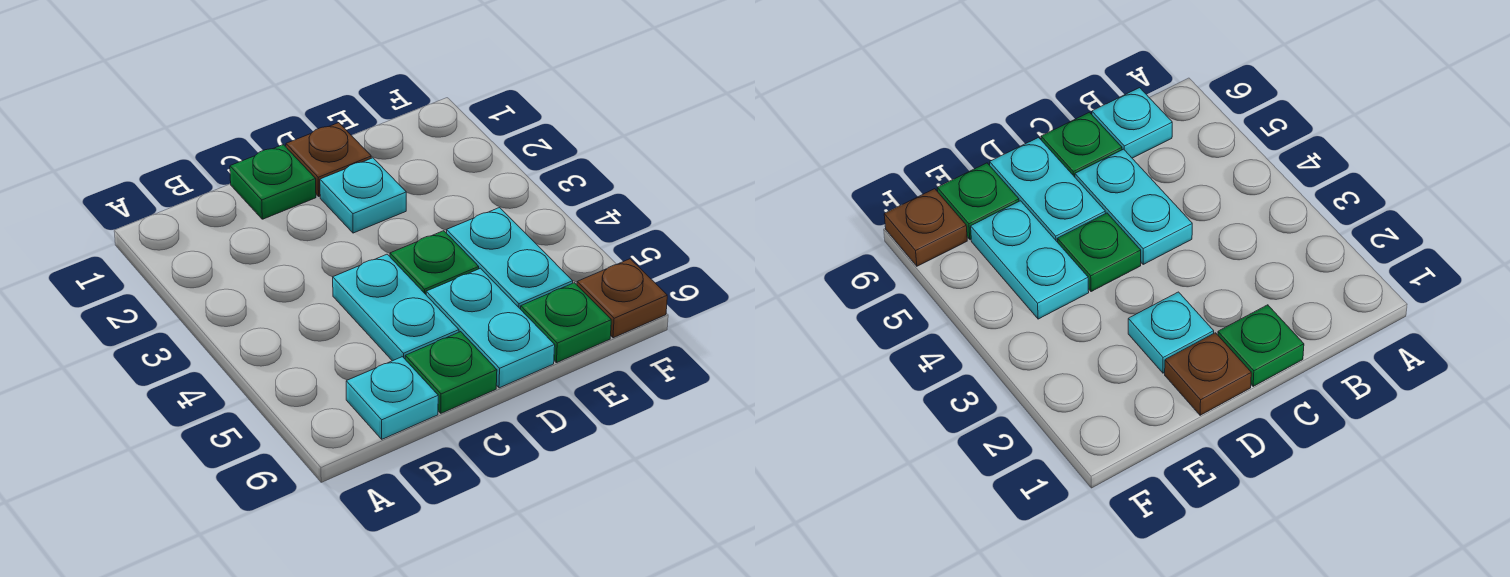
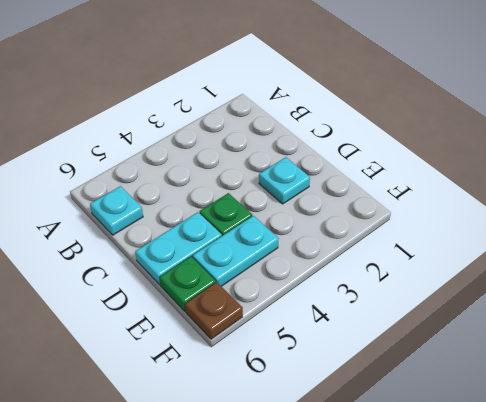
none -> green 1x1 plate [230,145,316,219]
none -> cyan 1x2 plate [333,254,459,361]

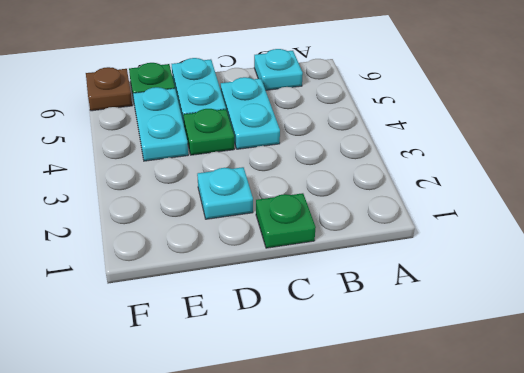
none -> green 1x1 plate [405,332,497,413]
none -> brown 1x1 plate [286,123,371,196]

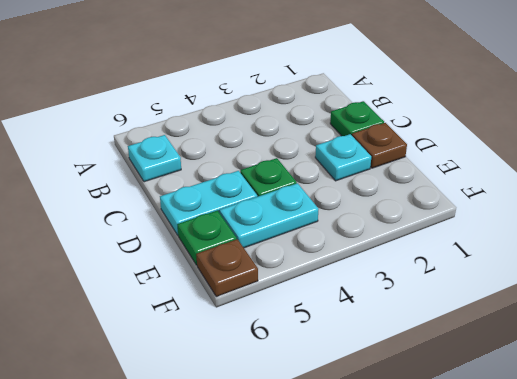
none -> cyan 1x2 plate [333,254,459,361]
none -> green 1x1 plate [405,332,497,413]

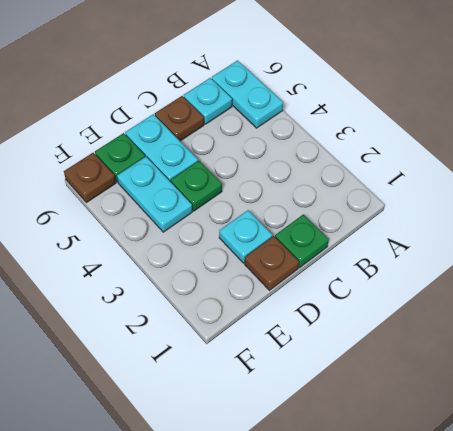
cyan 1x2 plate [212,60,283,128] -> cyan 1x2 plate moved to [333,254,459,361]
brown 1x1 plate [155,96,204,141] -> green 1x1 plate [405,332,497,413]

